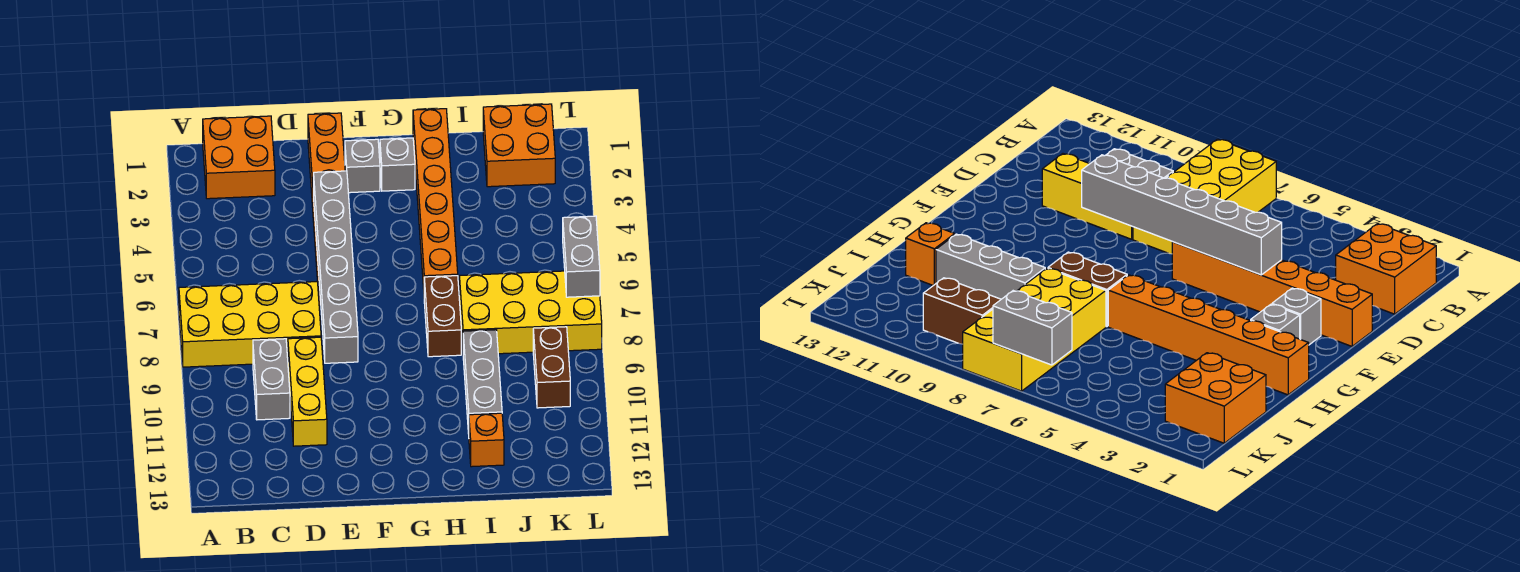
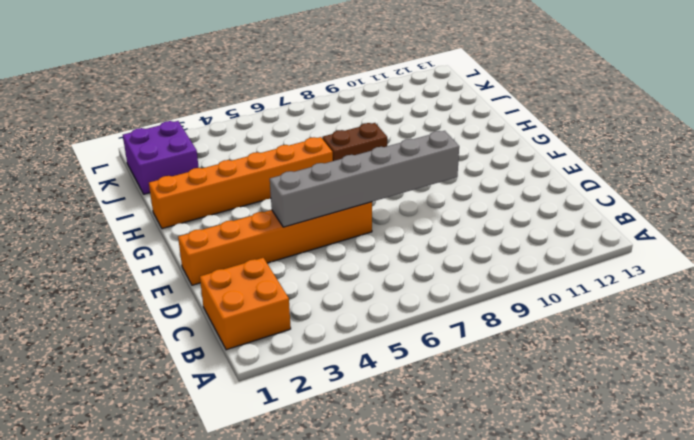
purple 2x2 brick [123,121,199,194] -> orange 2x2 brick [483,104,555,187]
none -> yellow 2x4 brick [179,282,321,367]
none -> grey 1x2 brick [253,339,290,420]
none -> yellow 1x3 brick [288,337,327,446]

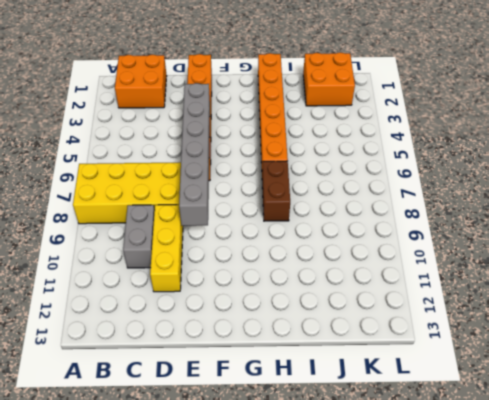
none -> grey 1x1 brick [345,139,380,193]
none -> grey 1x1 brick [380,138,415,191]
none -> yellow 2x4 brick [459,271,602,354]

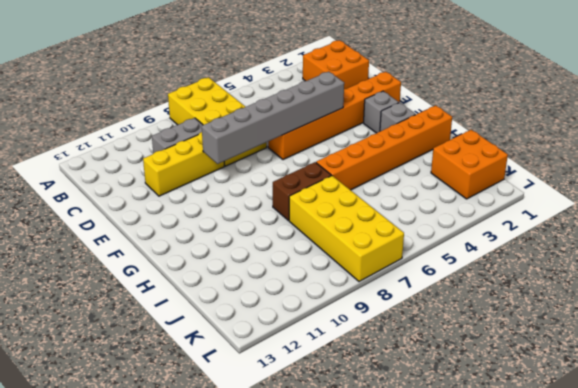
none -> grey 1x3 brick [463,330,502,434]
none -> orange 1x1 brick [469,413,504,467]
none -> brown 1x2 brick [533,327,570,408]

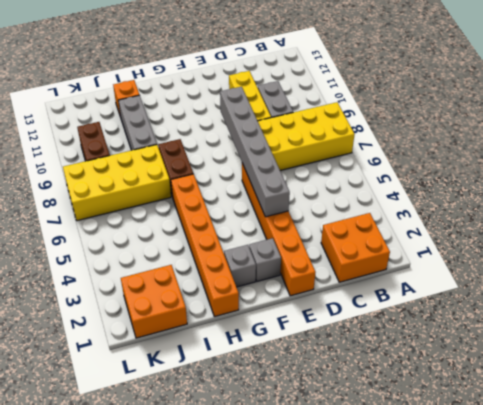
none -> grey 1x2 brick [563,216,600,297]

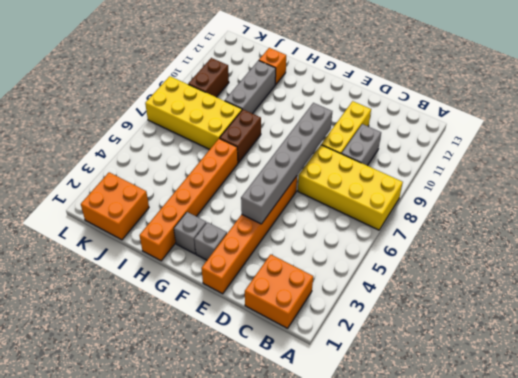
none -> grey 1x2 brick [563,216,600,297]

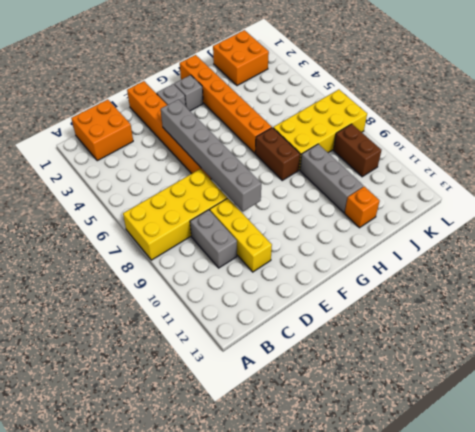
none -> grey 1x2 brick [563,216,600,297]

